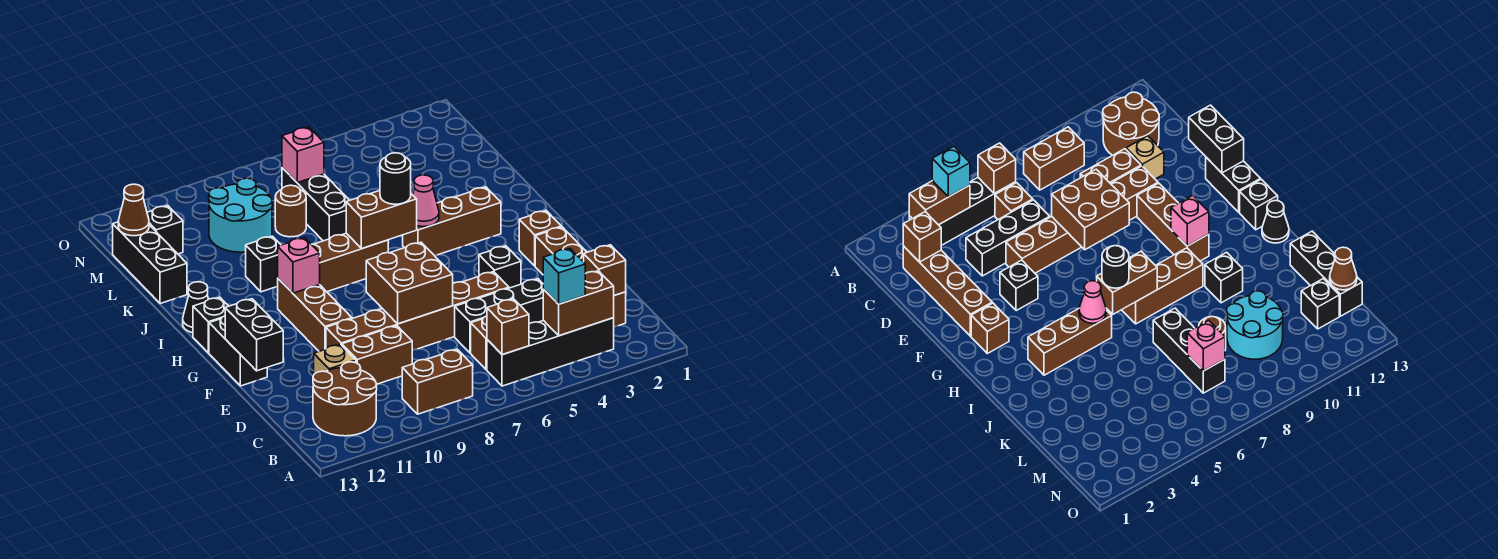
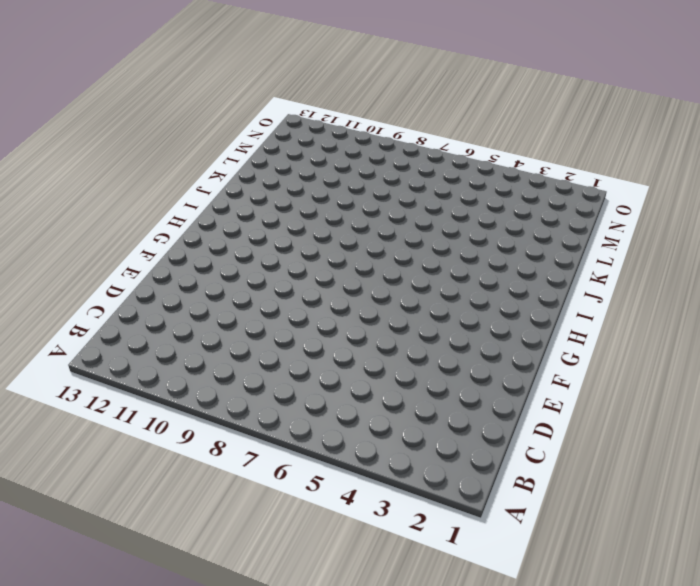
none -> black 1x4 brick [487,318,614,386]
none -> brown 1x2 brick [402,349,473,414]
none -> brown 2x2 round brick [313,362,377,436]
none -> brown 1x4 brick [535,227,626,327]

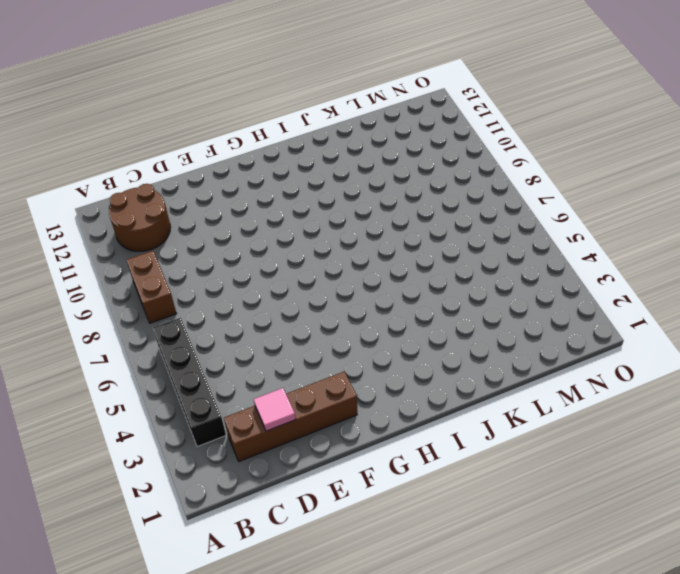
pink 1x1 tile [254,388,296,431] -> none
none -> brown 1x1 brick [471,316,487,370]
none -> black 1x3 brick [455,279,543,353]
none -> brown 1x2 brick [342,326,412,384]
none -> tan 1x1 brick [314,344,356,374]

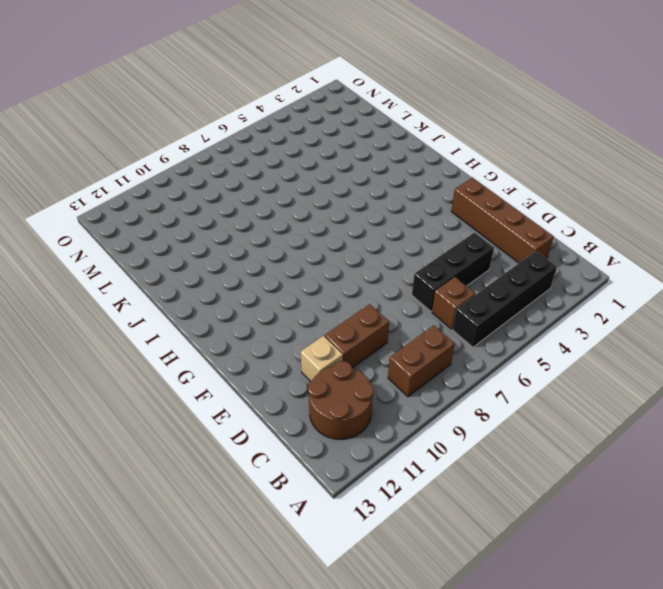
none -> brown 1x6 brick [326,272,509,351]
none -> black 1x1 brick [479,246,521,288]
none -> brown 1x3 brick [278,279,352,351]
none -> black 1x2 brick [209,316,267,386]

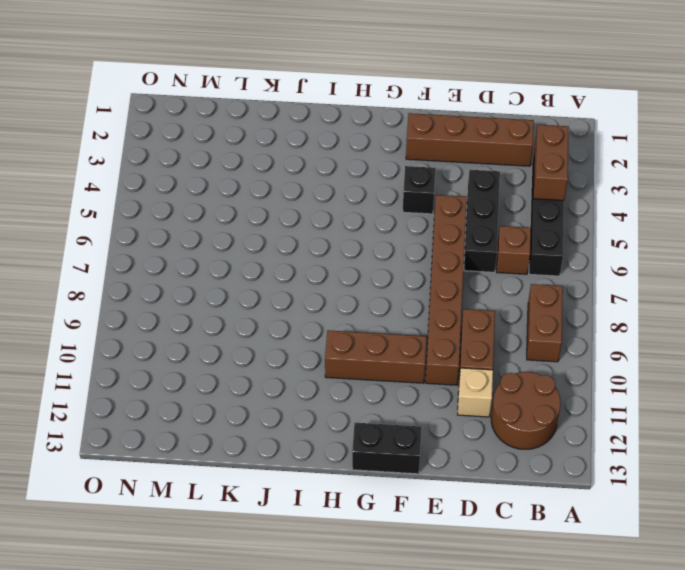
none -> brown 1x1 brick [519,211,561,266]
none -> black 1x1 brick [193,297,228,353]
none -> brown 1x3 brick [403,187,501,256]
none -> brown 1x3 brick [311,233,388,292]

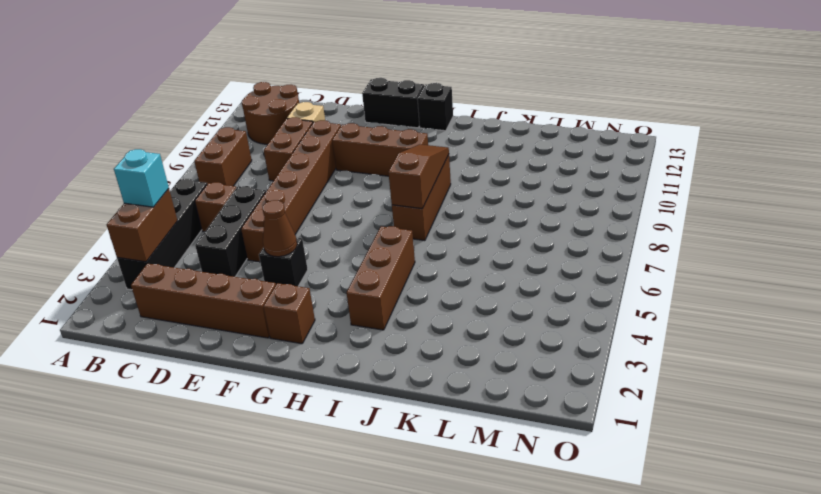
brown 1x1 cone [263,200,297,257] -> brown 1x1 cone moved to [118,184,149,236]
brown 1x3 slope [388,144,449,209] -> brown 1x2 brick [346,191,417,249]
none -> black 1x1 cone [183,282,208,333]
none -> black 1x1 brick [246,236,281,292]
none -> black 1x3 brick [282,168,349,241]
none -> black 1x3 brick [113,222,187,304]

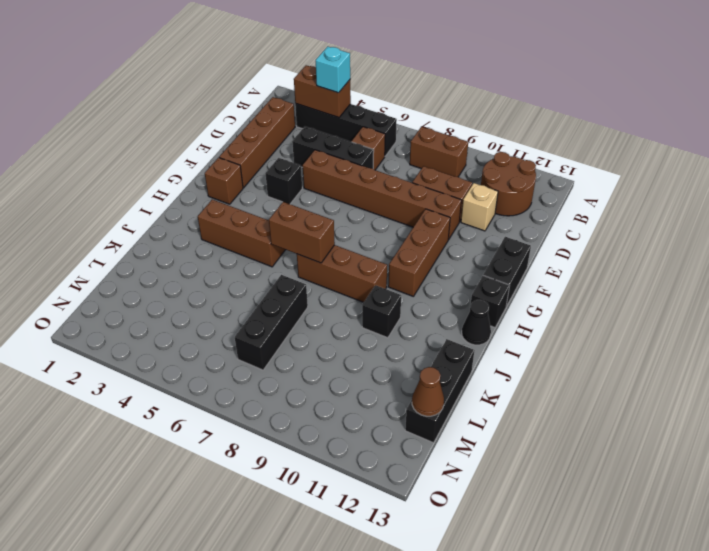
none -> brown 1x1 round brick [275,185,306,237]
none -> cyan 2x2 round brick [209,178,272,252]
none -> black 1x1 brick [147,205,183,254]
none -> brown 1x1 brick [487,299,529,355]

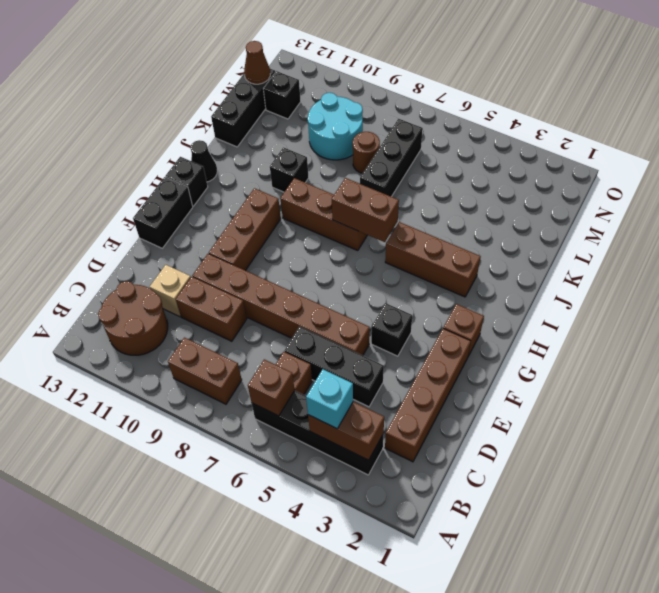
none -> brown 1x1 brick [584,245,626,296]
none -> brown 2x2 brick [366,242,453,324]
none -> black 1x2 brick [225,299,283,371]
none -> pink 1x1 brick [278,238,320,293]

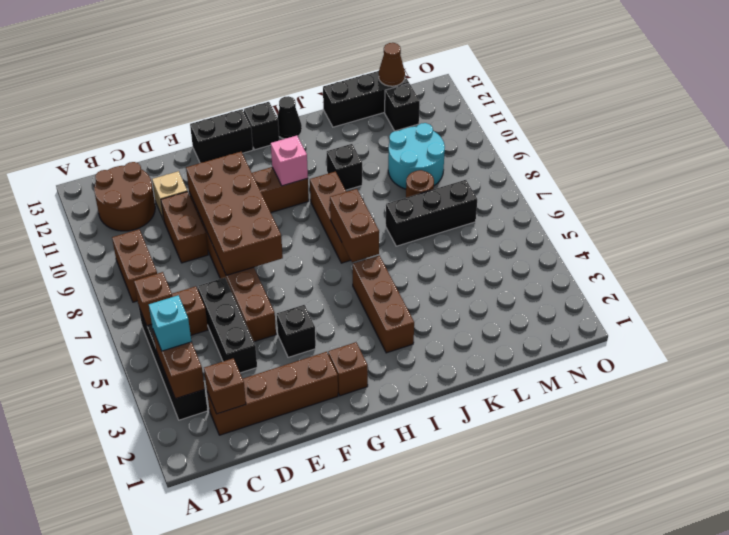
brown 2x4 brick [186,152,283,275] -> brown 2x2 brick [366,242,453,324]
none -> black 1x2 brick [225,299,283,371]
none -> pink 1x1 cone [413,175,439,227]
none -> pink 1x1 brick [282,127,324,183]
none -> black 1x1 round brick [380,153,411,204]

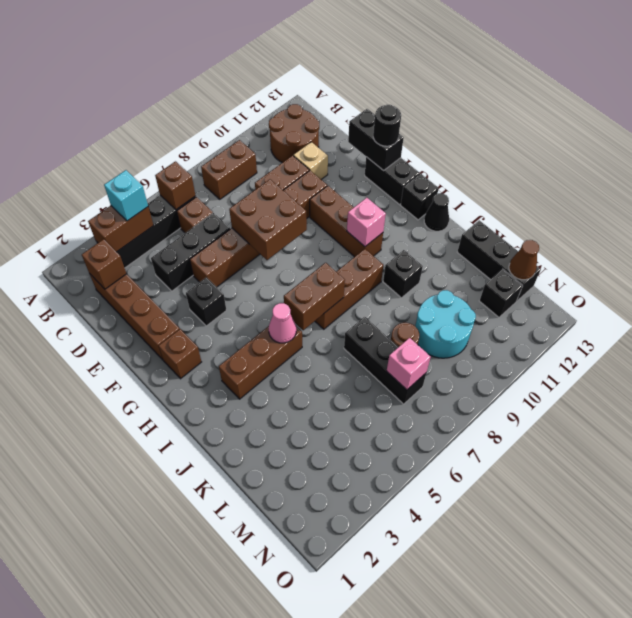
black 1x1 round brick [373,105,401,146] -> black 1x1 round brick moved to [380,153,411,204]

